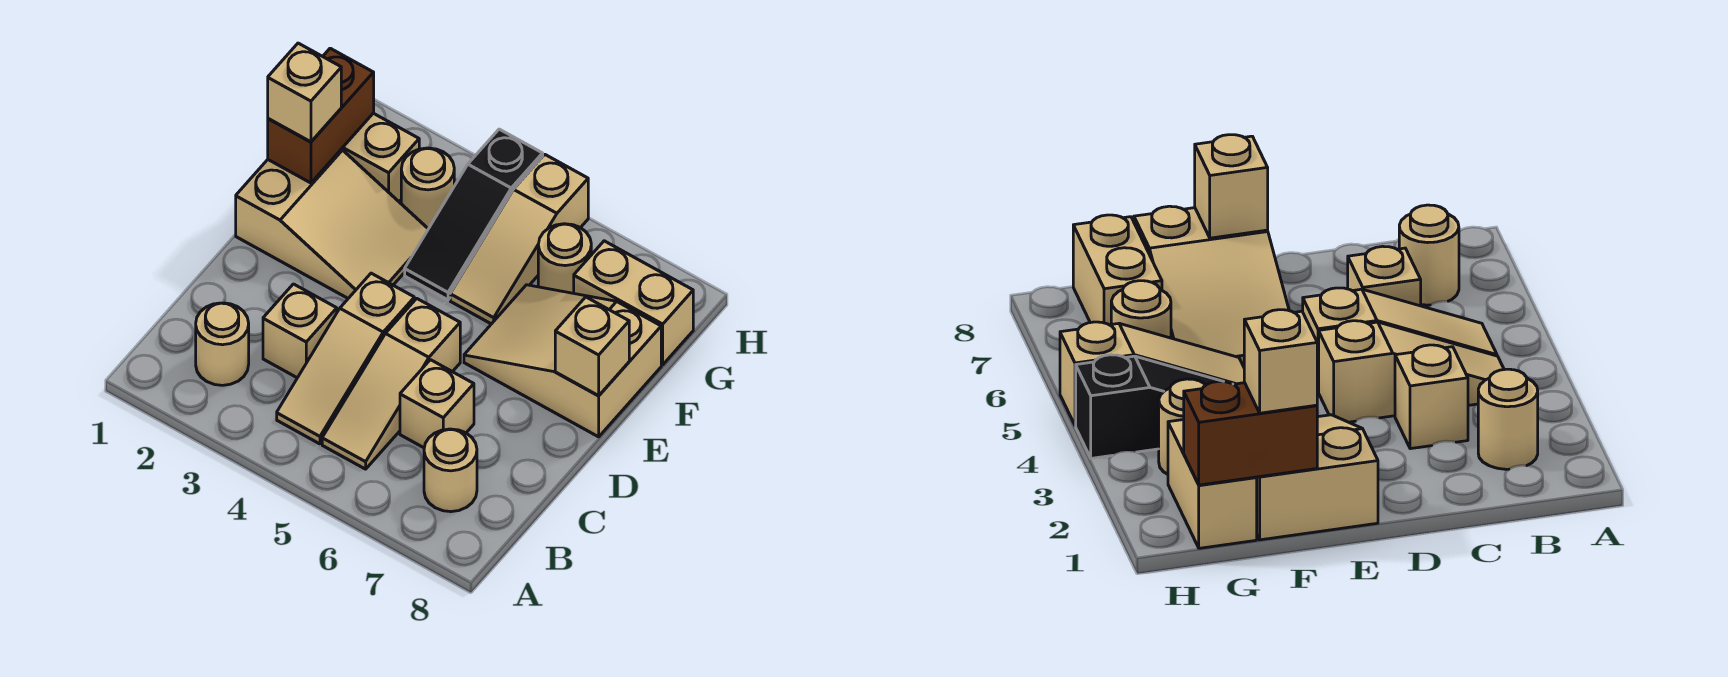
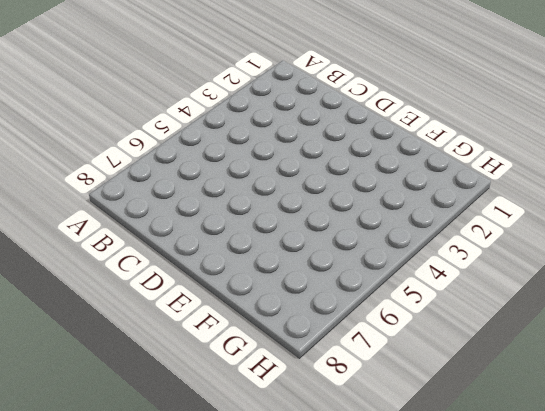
none -> tan 1x1 round brick [196,303,249,385]
none -> tan 1x3 slope [277,273,414,444]
none -> tan 1x3 slope [322,299,460,469]

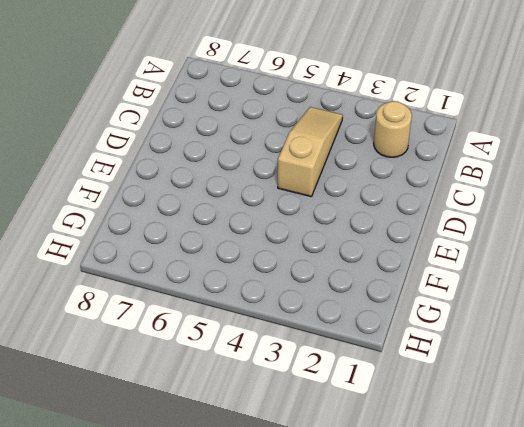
none -> tan 1x3 slope [322,299,460,469]
none -> tan 1x1 round brick [424,429,477,512]
none -> tan 1x1 brick [263,284,337,378]

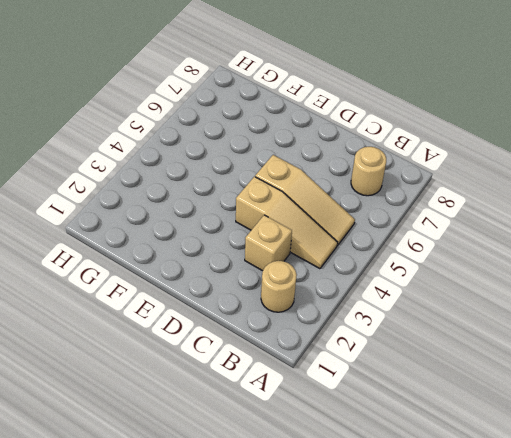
none -> tan 1x1 brick [400,360,474,448]
none -> tan 2x3 slope [236,149,428,298]
none -> tan 2x3 slope [464,285,661,437]

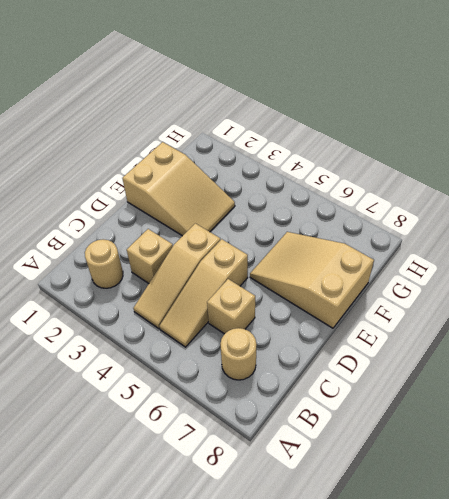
none -> black 1x3 slope [405,129,543,300]
none -> tan 1x3 slope [450,155,588,324]
none -> tan 1x2 brick [342,113,419,201]

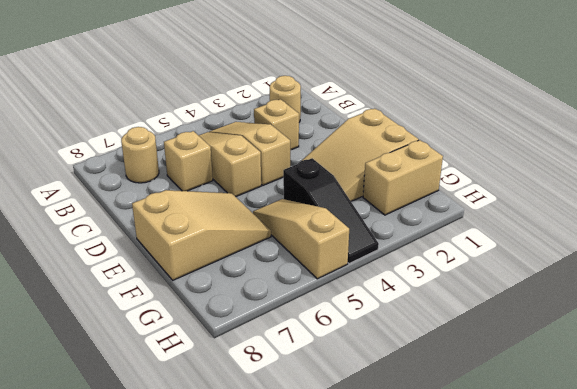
black 1x3 slope [283,158,379,264] -> black 1x3 slope turned to [405,129,543,300]
none -> tan 1x1 round brick [401,148,454,229]
none -> tan 1x1 round brick [538,224,591,293]
none -> tan 1x2 brick [574,241,693,365]

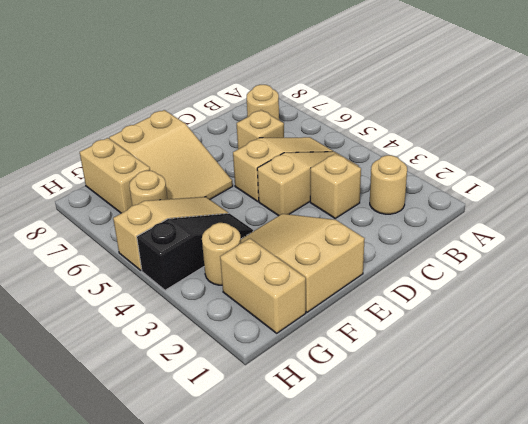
none -> tan 1x1 brick [555,297,629,396]
none -> brown 1x2 brick [268,48,374,183]
none -> tan 1x1 brick [268,43,341,142]

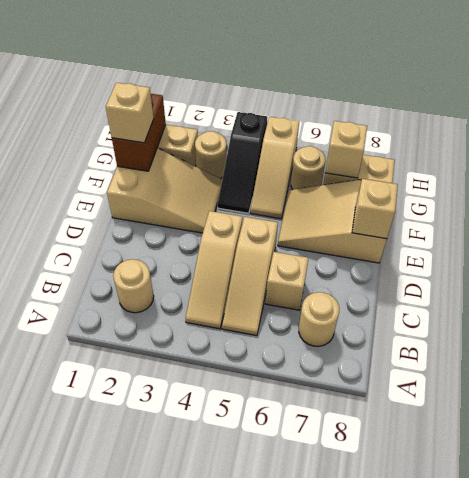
tan 1x1 brick [325,121,367,178] -> tan 1x1 brick moved to [263,284,337,378]

